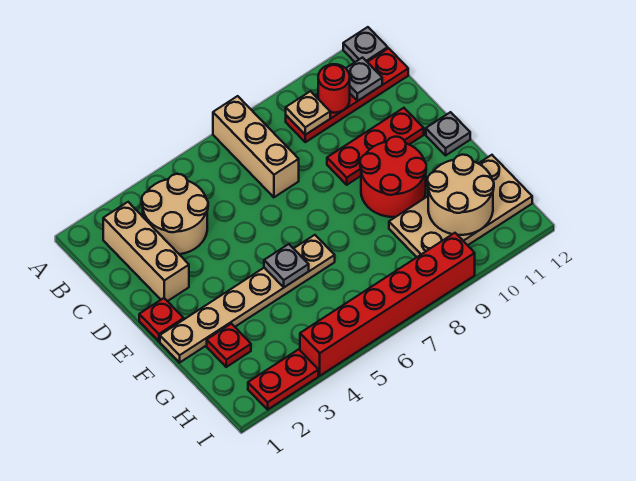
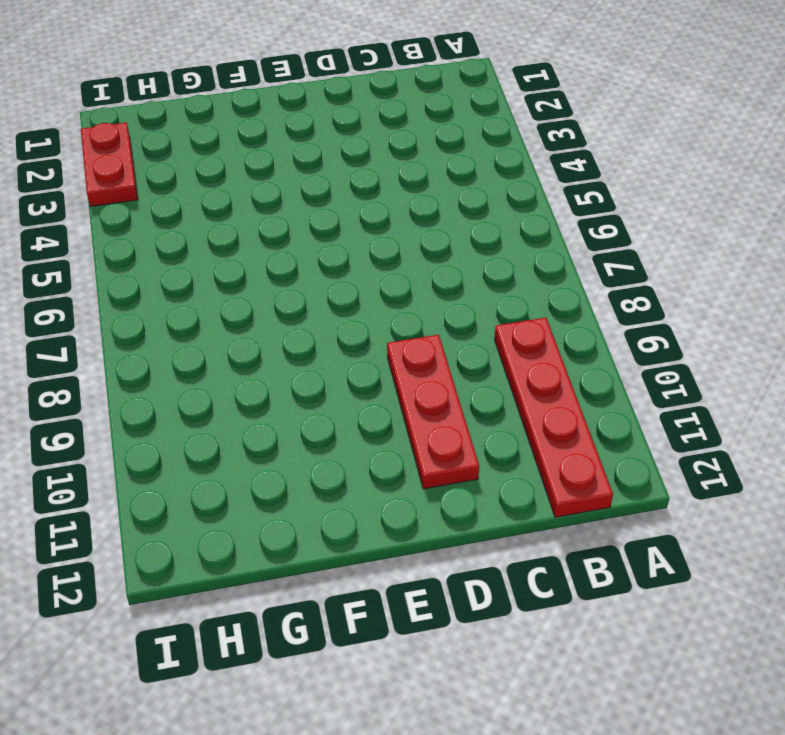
none -> tan 1x3 brick [213,96,299,197]
none -> grey 1x1 plate [343,27,388,62]
none -> tan 1x3 brick [103,202,189,301]

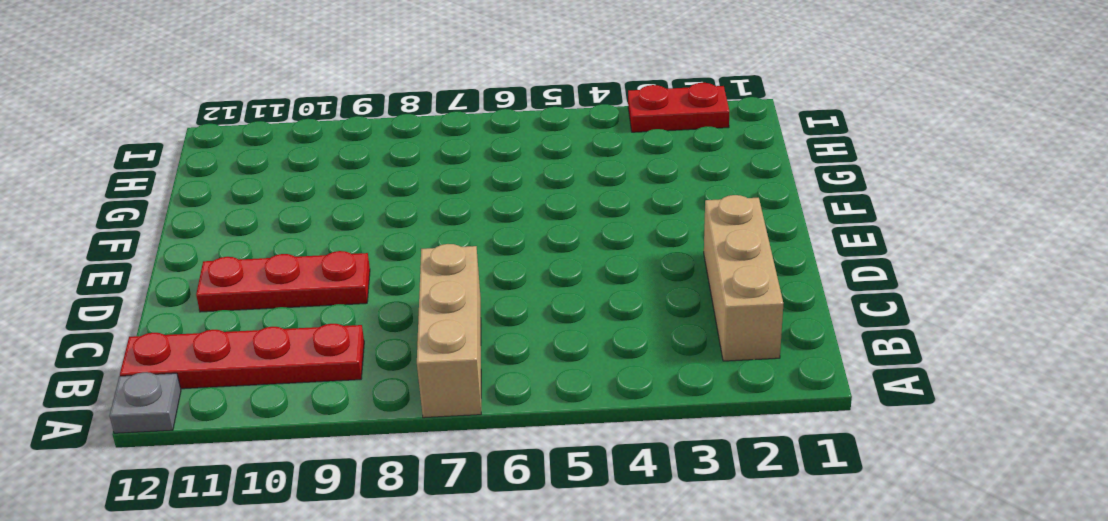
none -> tan 2x2 round brick [142,174,208,254]
none -> red 1x1 plate [139,298,184,341]
none -> red 2x2 round brick [360,137,426,217]

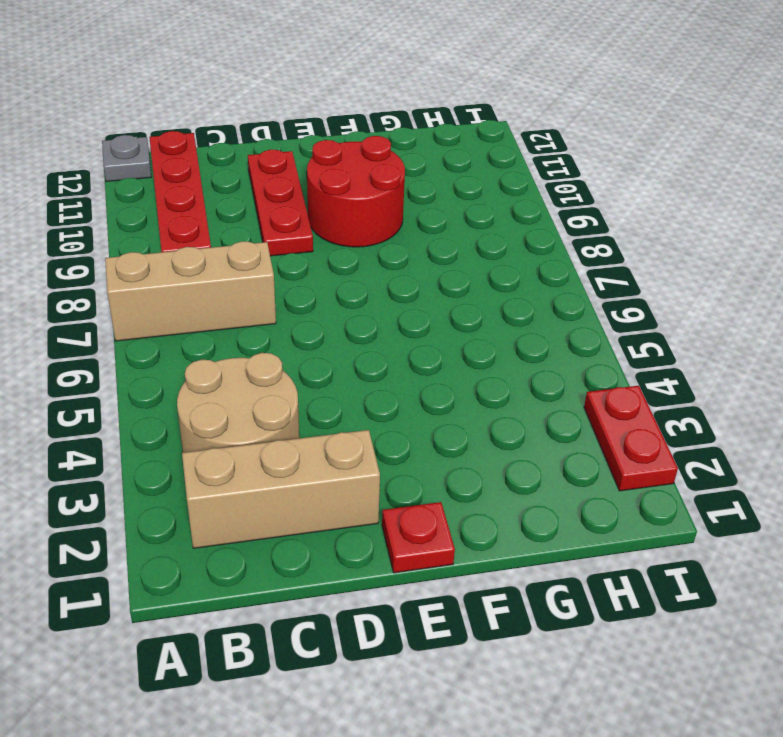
none -> grey 1x1 plate [426,112,470,155]
none -> tan 1x6 plate [160,235,335,363]
none -> red 1x1 plate [207,324,251,367]

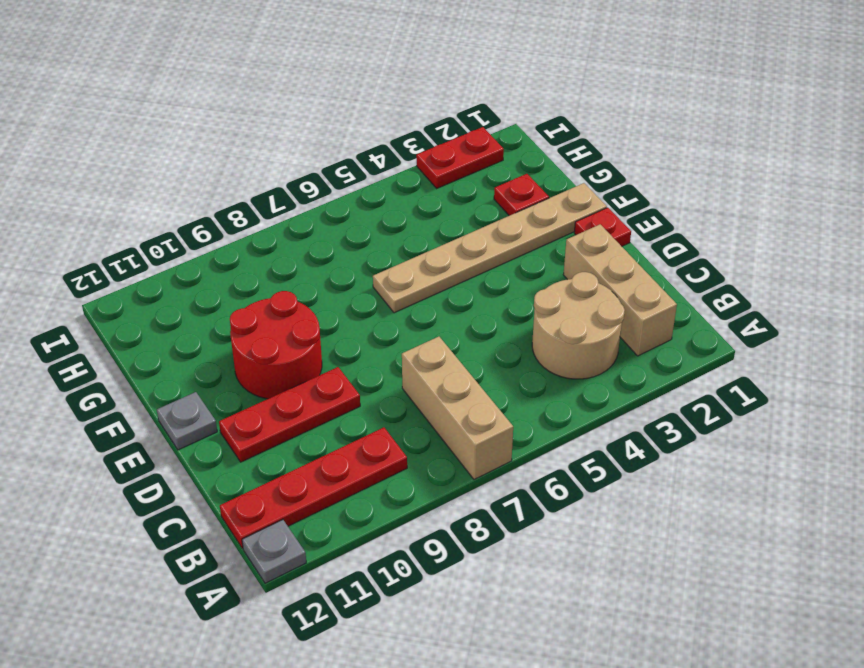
none -> tan 2x4 plate [389,155,532,257]
none -> red 1x6 brick [300,233,475,376]
none -> tan 1x1 plate [286,91,330,135]

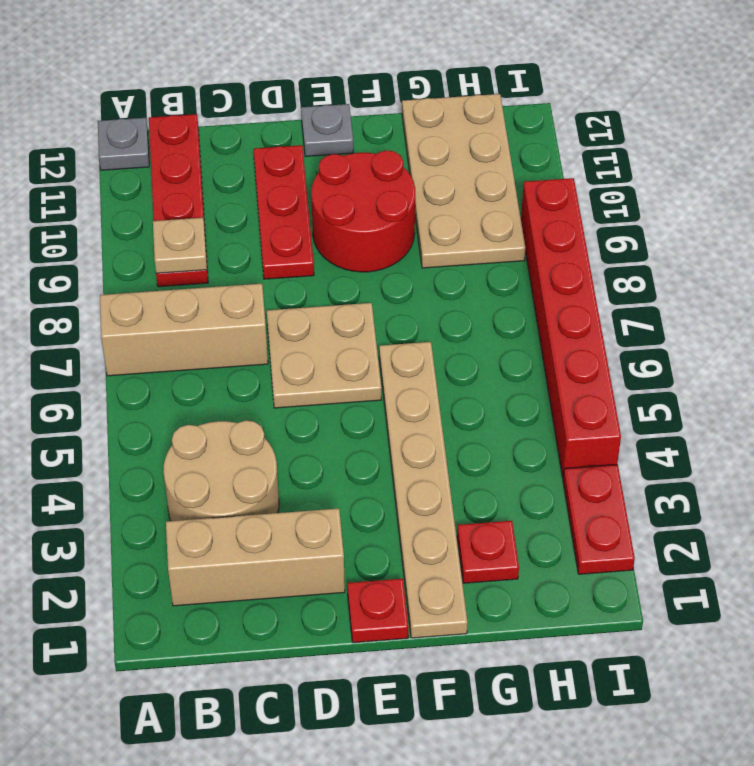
tan 2x2 plate [267,303,381,408] -> none
none -> red 1x1 round brick [318,64,350,113]
none -> grey 1x1 plate [346,58,382,101]
none -> grey 1x1 plate [264,244,309,287]

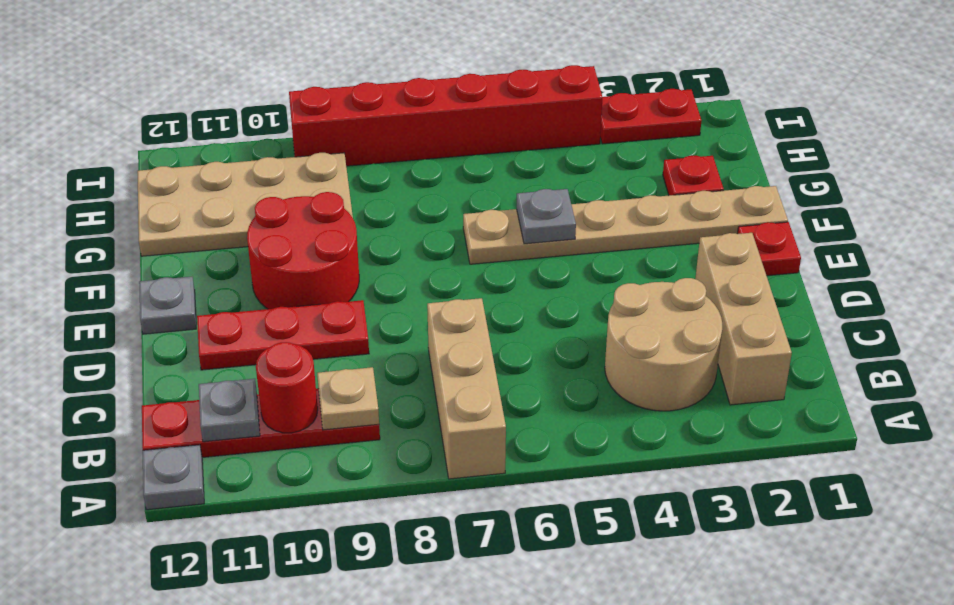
none -> tan 2x2 round brick [427,155,494,235]

